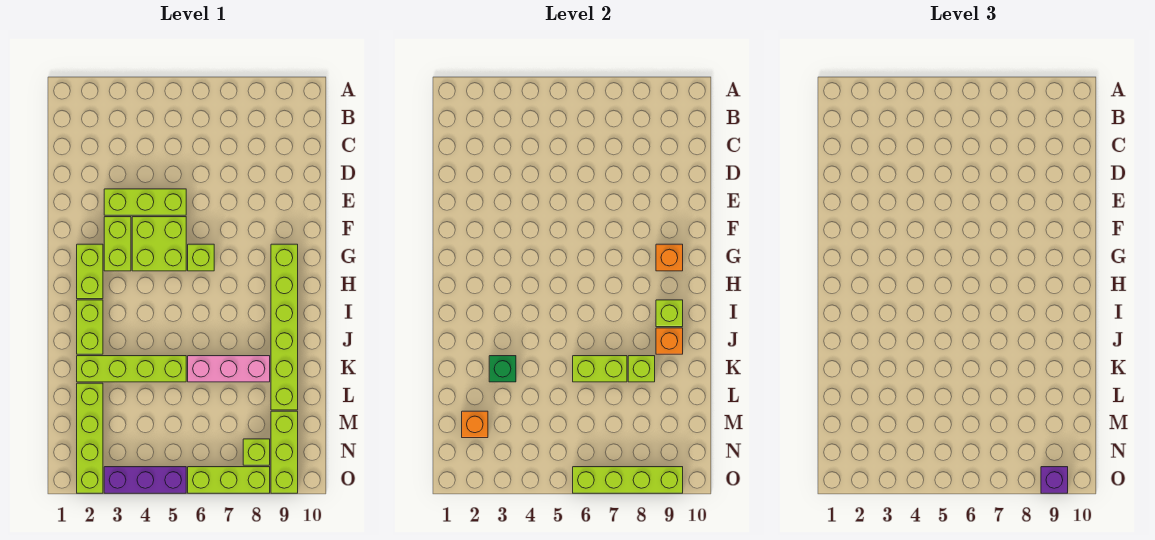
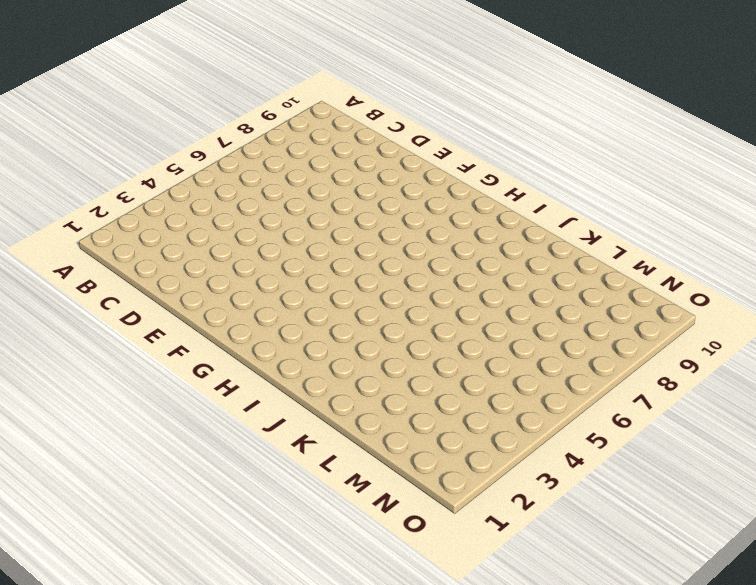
none -> lime 1x3 brick [104,189,186,215]
none -> lime 1x2 brick [104,217,131,271]
none -> lime 2x2 brick [132,217,186,271]

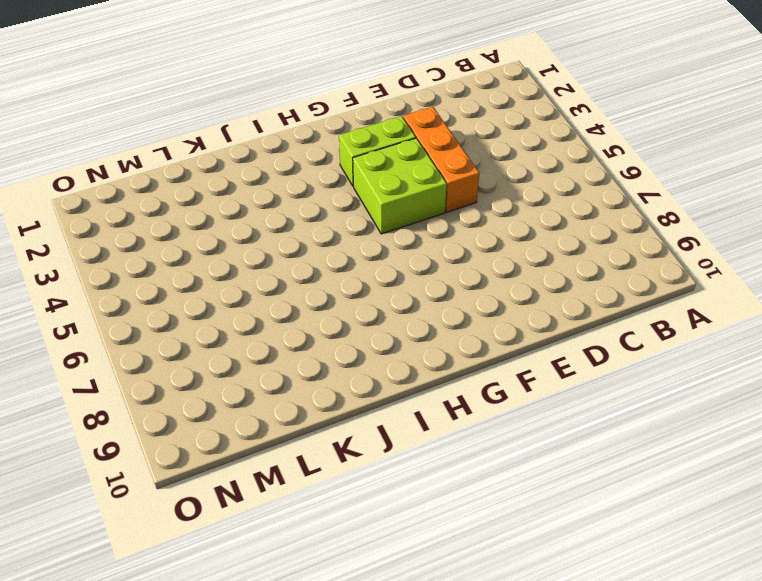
orange 1x3 brick [403,107,479,212] -> lime 1x3 brick [104,189,186,215]
none -> lime 1x2 brick [77,244,103,299]
none -> lime 1x1 brick [188,244,214,271]
none -> lime 1x6 brick [271,244,298,410]

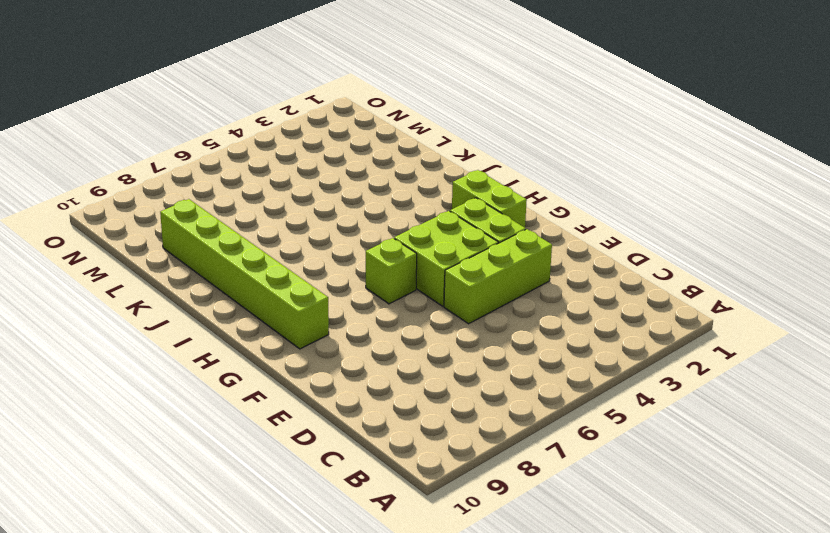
none -> lime 1x2 brick [77,300,103,354]
none -> lime 1x4 brick [77,356,186,382]
none -> pink 1x3 brick [188,356,270,382]

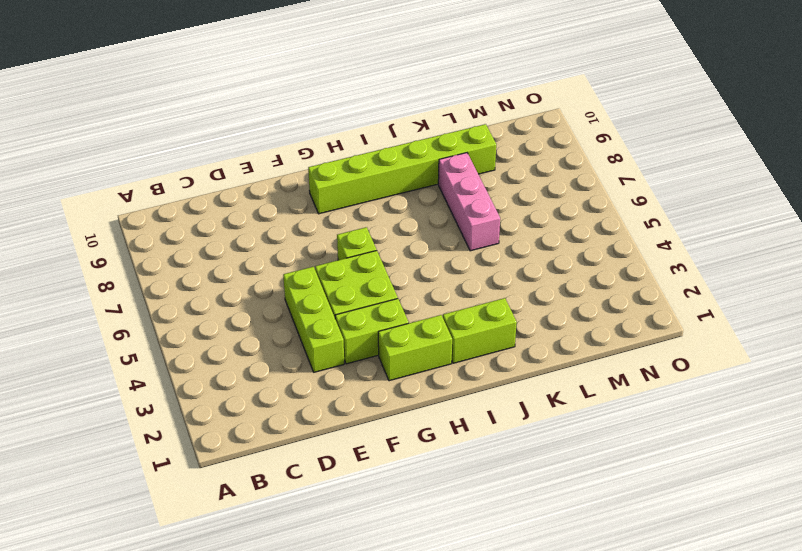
none -> lime 1x4 brick [77,356,186,382]
none -> lime 1x4 brick [77,383,103,493]
none -> lime 1x3 brick [271,411,298,493]

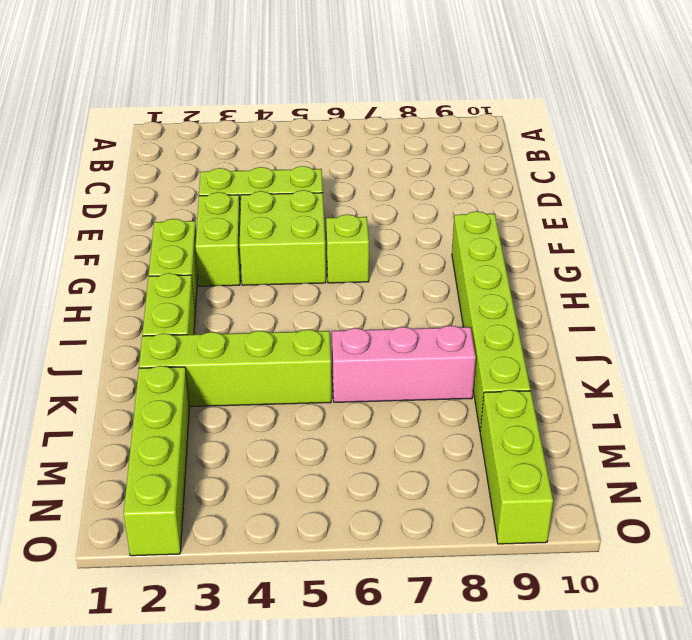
none -> lime 1x1 brick [243,439,270,465]
none -> purple 1x3 brick [104,467,186,493]
none -> lime 1x3 brick [188,467,270,493]

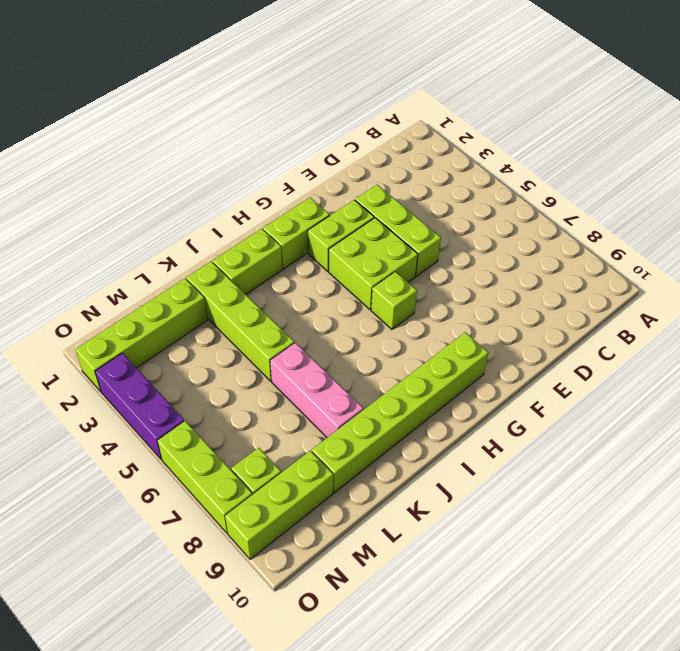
none -> orange 1x1 brick [656,244,683,271]
none -> lime 1x1 brick [656,300,683,327]
none -> orange 1x1 brick [656,328,683,354]

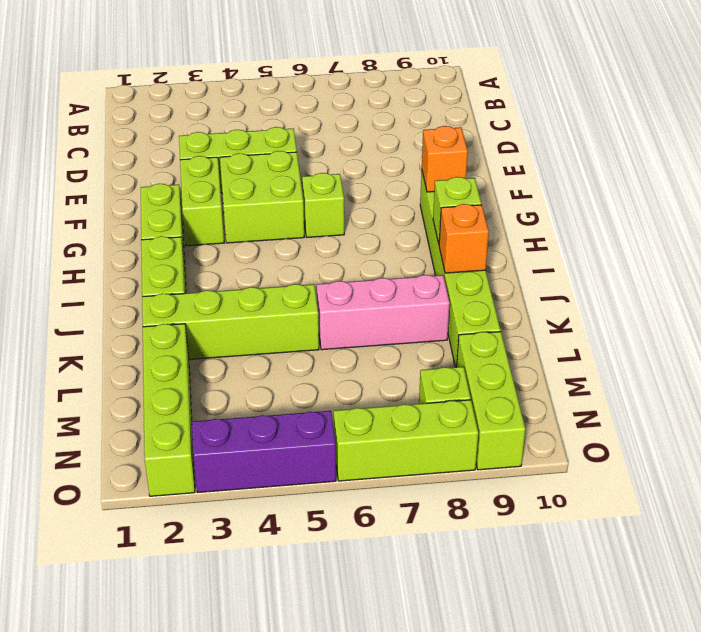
none -> green 1x1 brick [489,356,516,382]
none -> lime 1x2 brick [573,356,627,382]
none -> lime 1x1 brick [628,356,655,382]

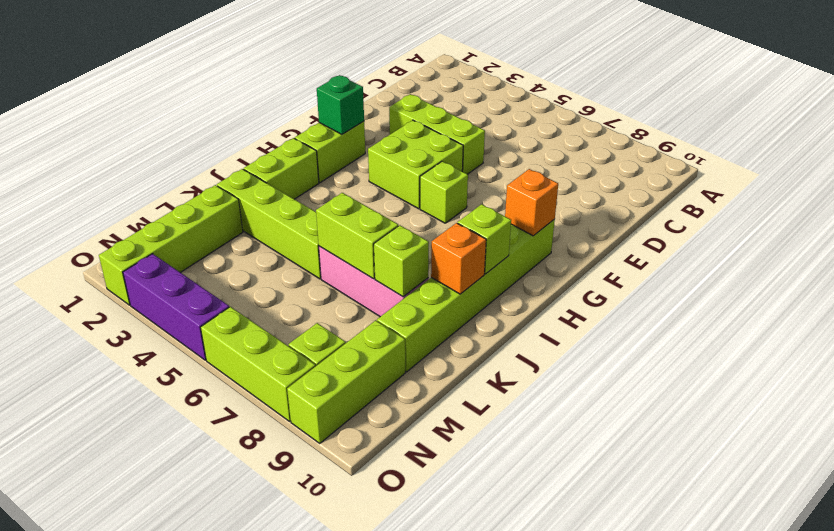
green 1x1 brick [317,75,364,134] -> green 1x1 brick moved to [489,356,516,382]
none -> lime 1x2 brick [104,217,131,271]
none -> orange 1x1 brick [462,411,488,438]
none -> lime 1x4 brick [573,467,683,493]

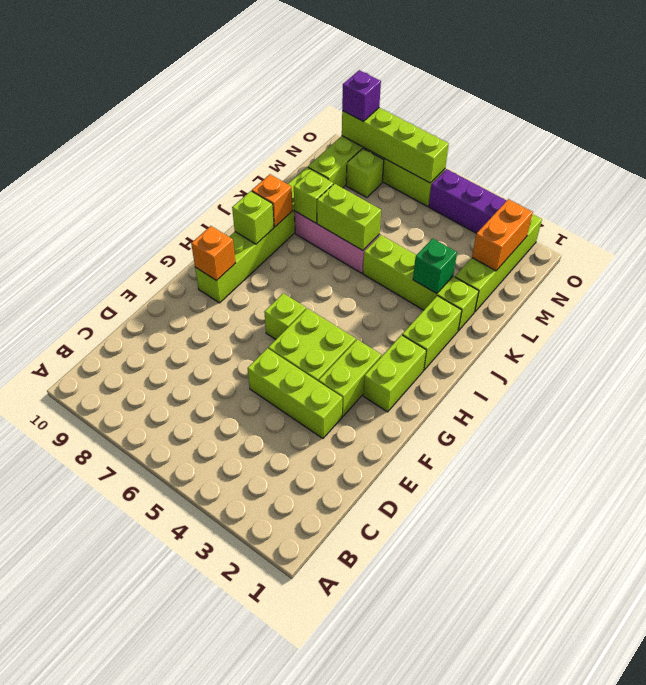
orange 1x2 brick [472,199,533,271] -> orange 1x1 brick [462,411,488,438]

